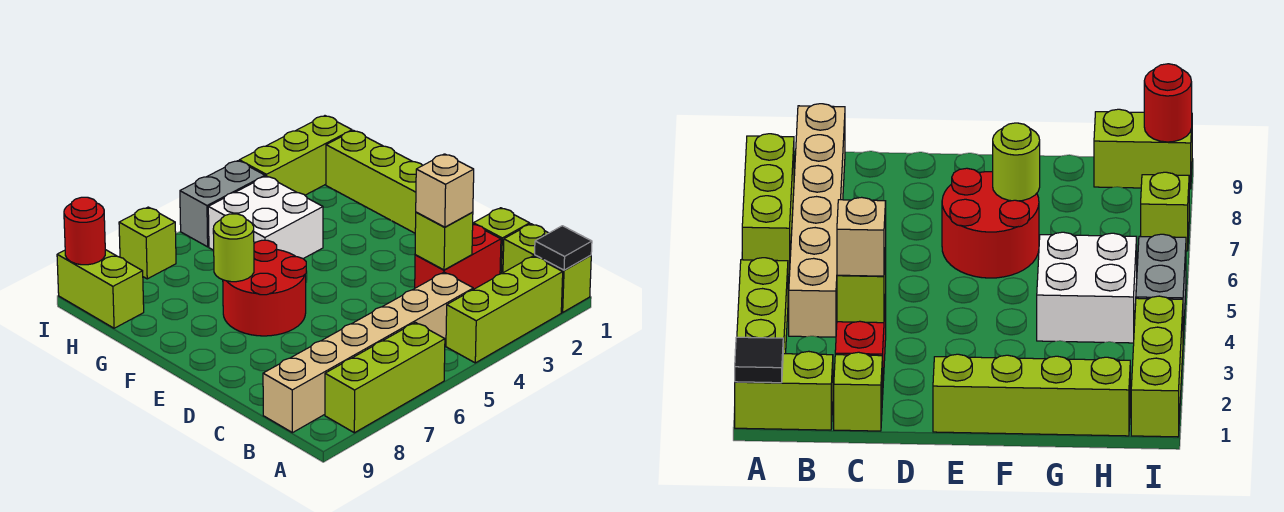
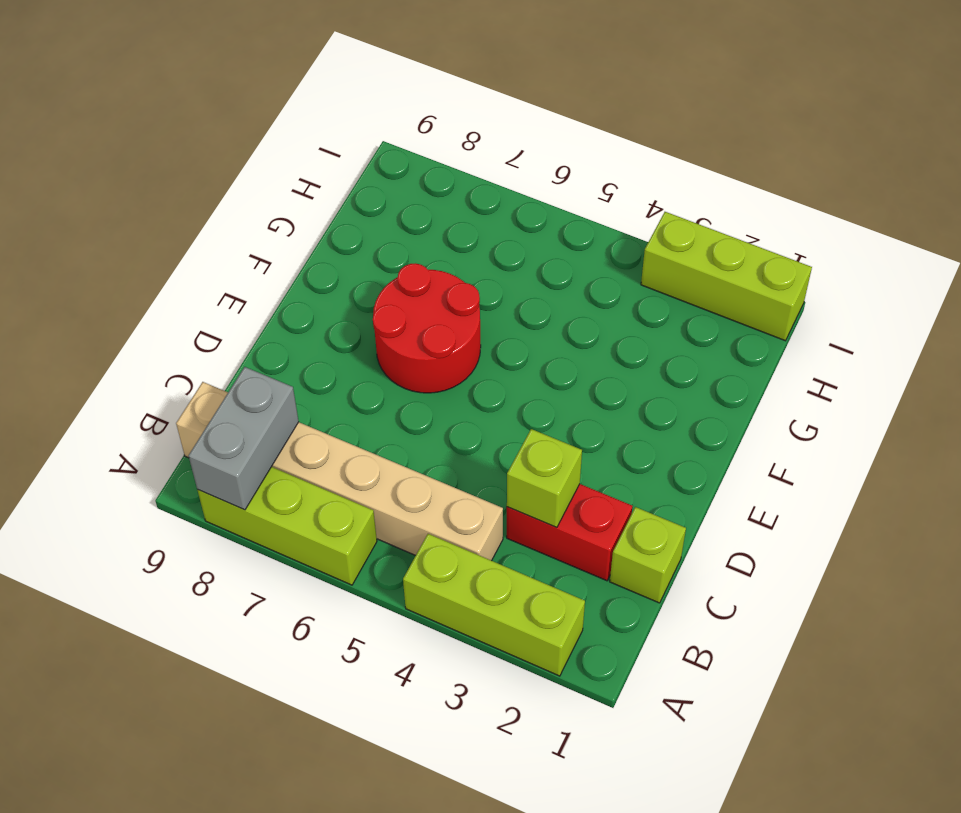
grey 1x2 brick [189,367,299,510] -> grey 1x2 brick turned to [180,161,265,247]
none -> lime 1x2 brick [503,224,591,312]
none -> lime 1x4 brick [326,131,423,233]
none -> white 2x2 brick [208,176,323,259]

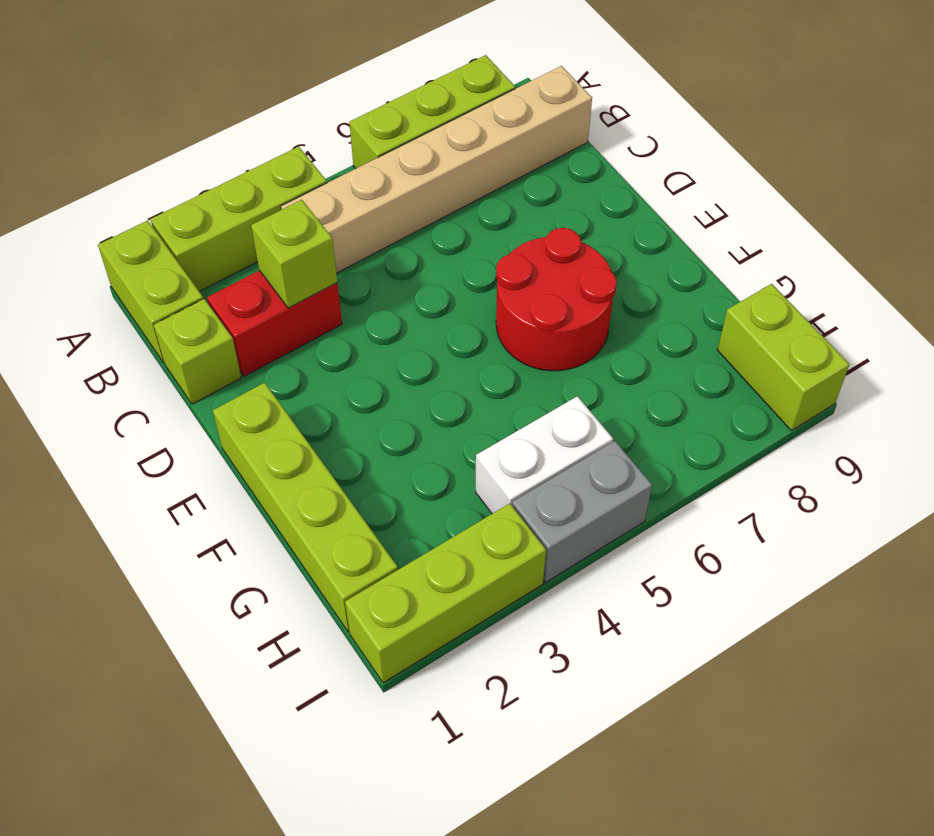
white 1x2 brick [476,396,613,514] -> white 2x2 brick [208,176,323,259]
none -> lime 1x1 brick [119,207,176,279]
none -> black 1x1 tile [535,226,592,270]
none -> lime 1x1 round brick [213,214,254,282]

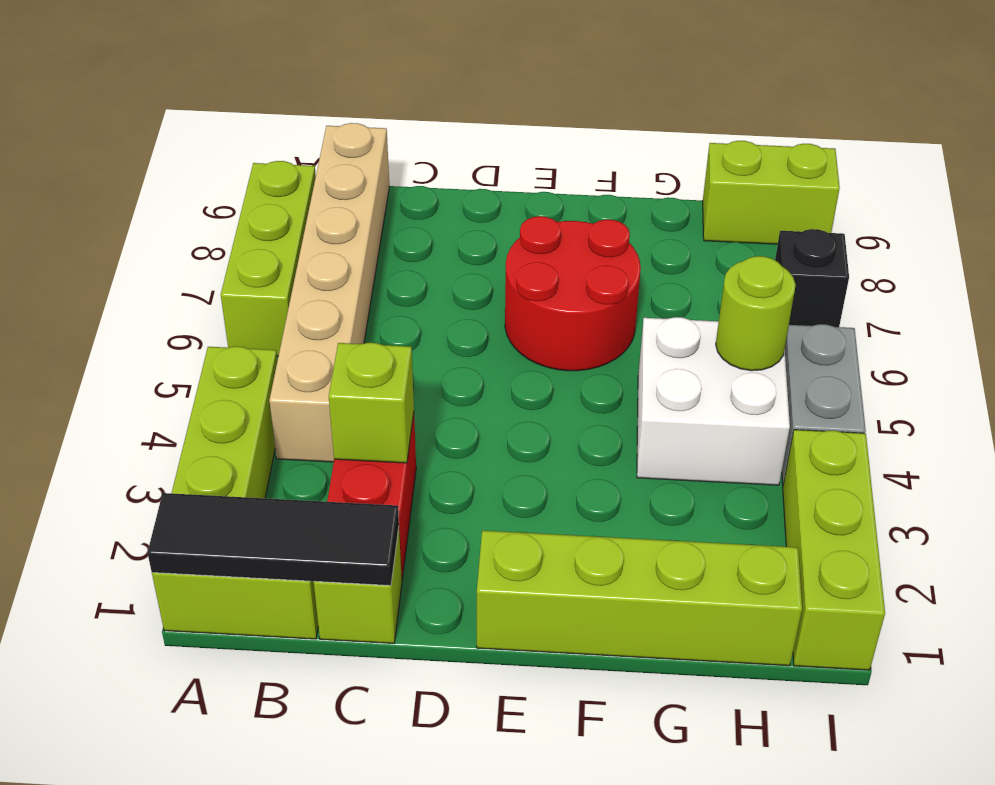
black 1x3 tile [148,493,399,586] -> black 1x1 tile [535,226,592,270]
lime 1x1 round brick [716,256,796,371] -> lime 1x1 round brick moved to [213,214,254,282]
black 1x1 brick [775,229,849,327] -> lime 1x1 brick [119,207,176,279]
none -> red 1x1 round brick [64,197,105,265]
none -> tan 1x1 brick [416,154,474,227]

